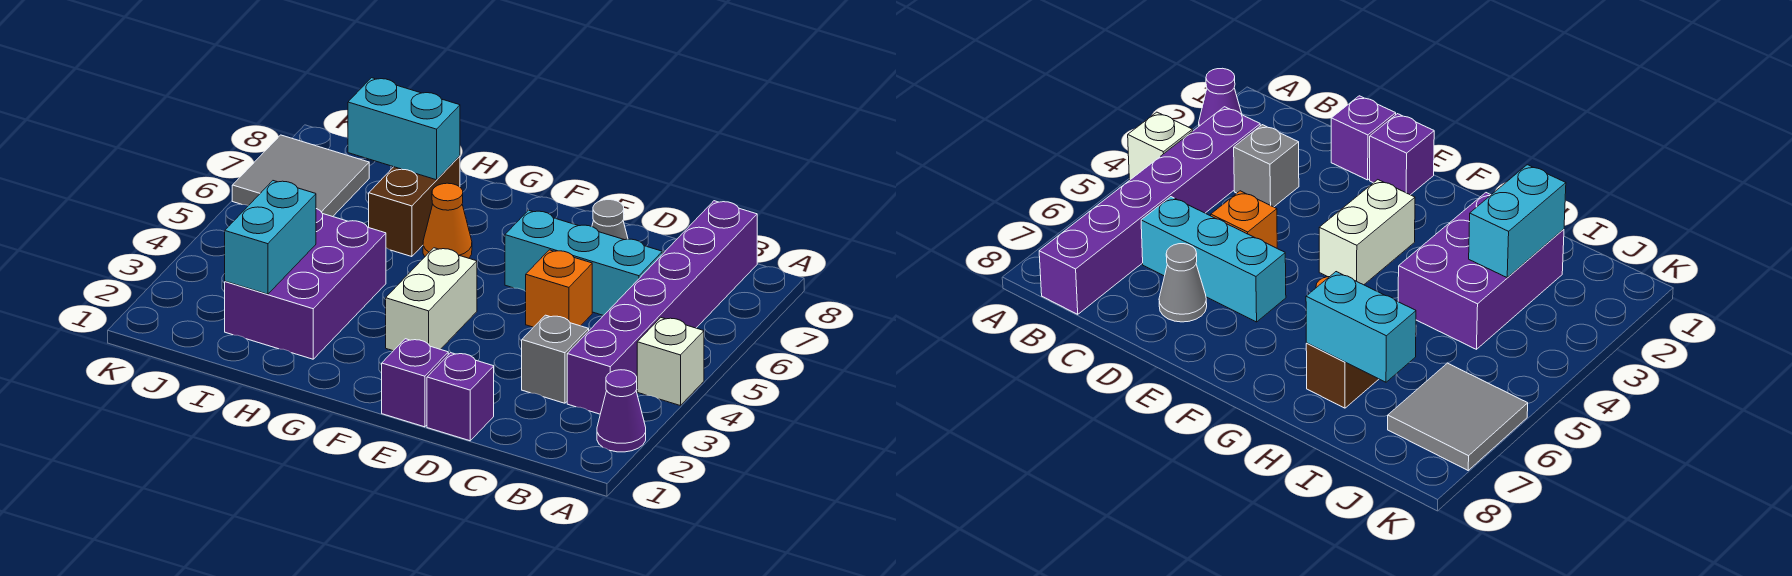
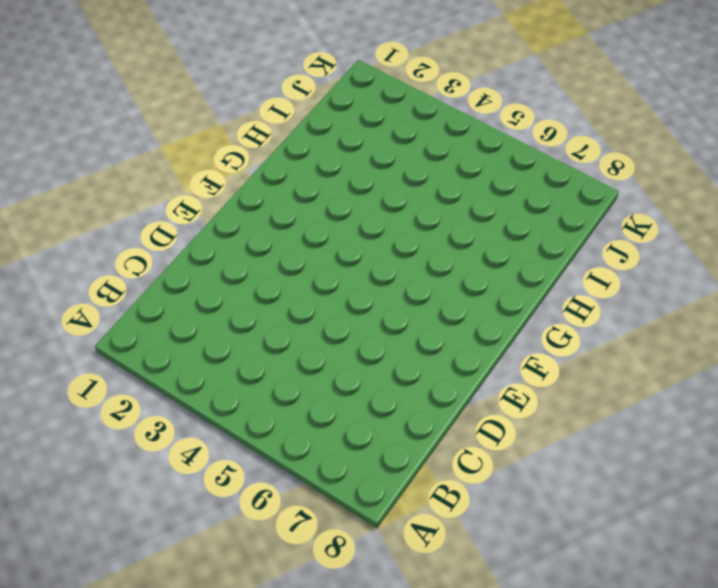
none -> purple 1x1 cone [597,370,646,452]
none -> white 1x1 brick [637,318,704,406]
none -> purple 1x6 brick [567,201,757,414]

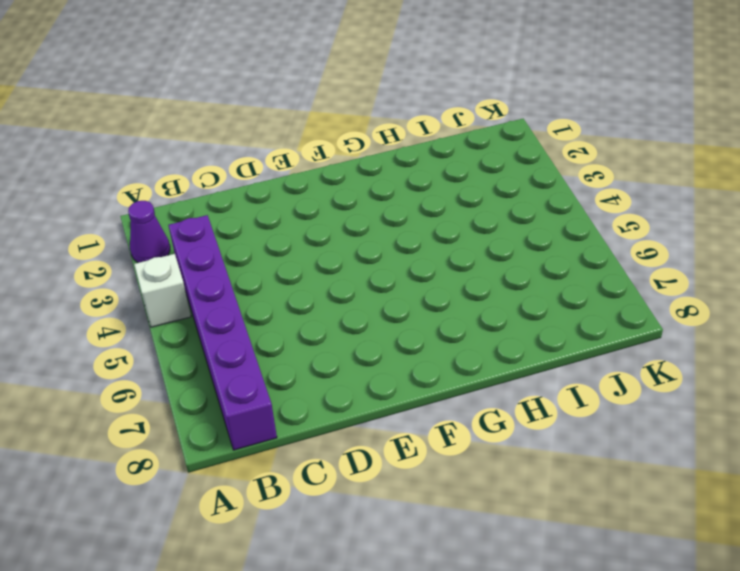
none -> grey 1x1 brick [522,315,589,403]
none -> cyan 1x3 brick [505,210,662,316]
none -> purple 1x1 brick [427,353,494,441]

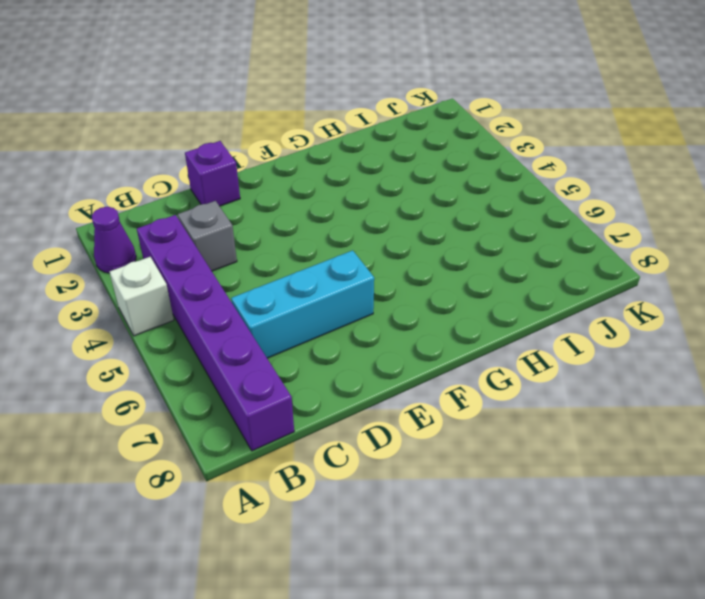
none -> orange 1x1 brick [526,250,592,327]
none -> grey 1x1 cone [592,200,628,240]
none -> purple 1x1 brick [382,339,448,427]

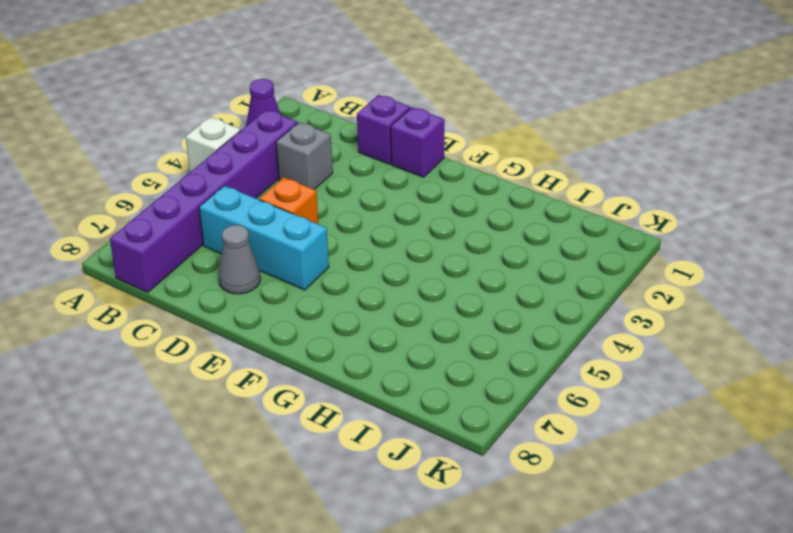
none -> white 1x2 brick [386,248,477,351]
none -> orange 1x1 cone [423,183,472,258]
none -> purple 2x3 brick [225,209,386,359]

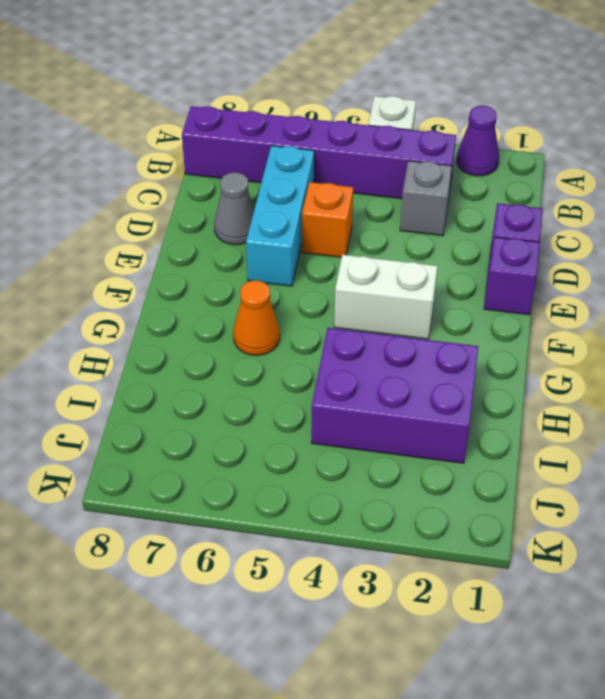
none -> brown 1x2 brick [369,156,460,257]
none -> grey 2x2 tile [232,135,369,217]
none -> cyan 1x2 brick [348,78,460,180]

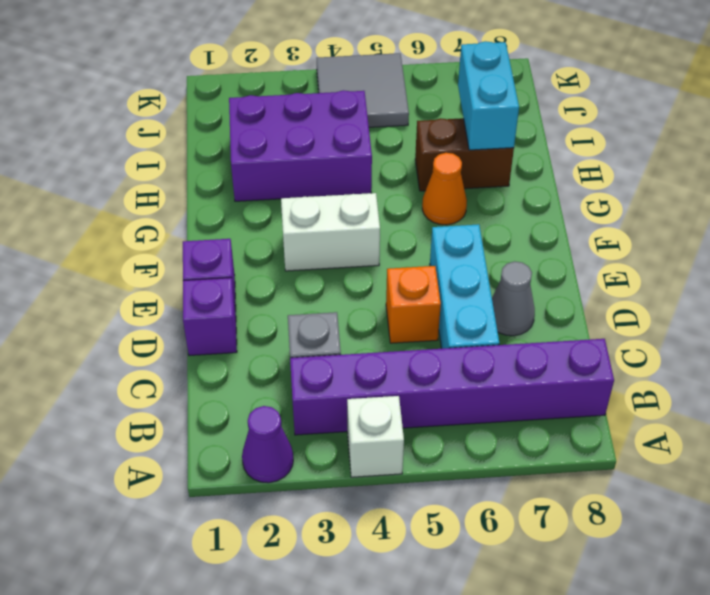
grey 2x2 tile [317,53,409,127] -> grey 2x2 tile moved to [232,135,369,217]
none -> cyan 1x2 brick [225,181,316,294]

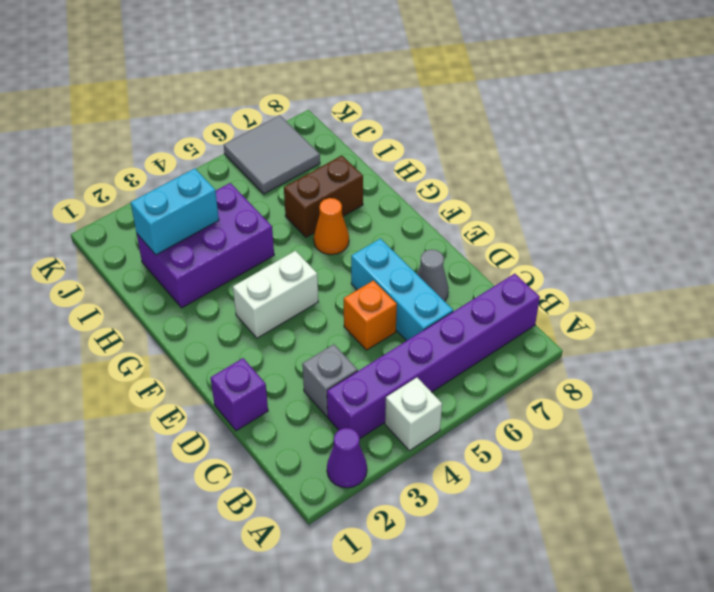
none -> purple 1x1 brick [382,339,448,427]
none -> cyan 1x2 brick [348,78,460,180]

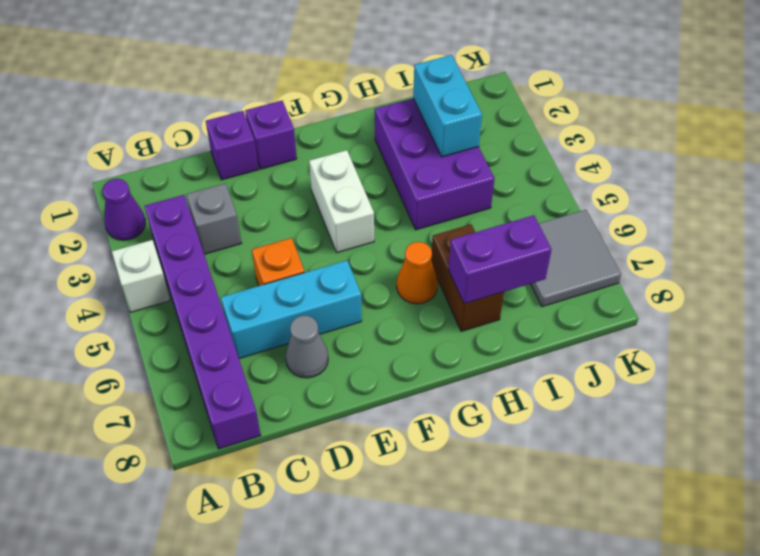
purple 1x2 brick [448,215,552,304] -> cyan 1x2 brick [348,78,460,180]

